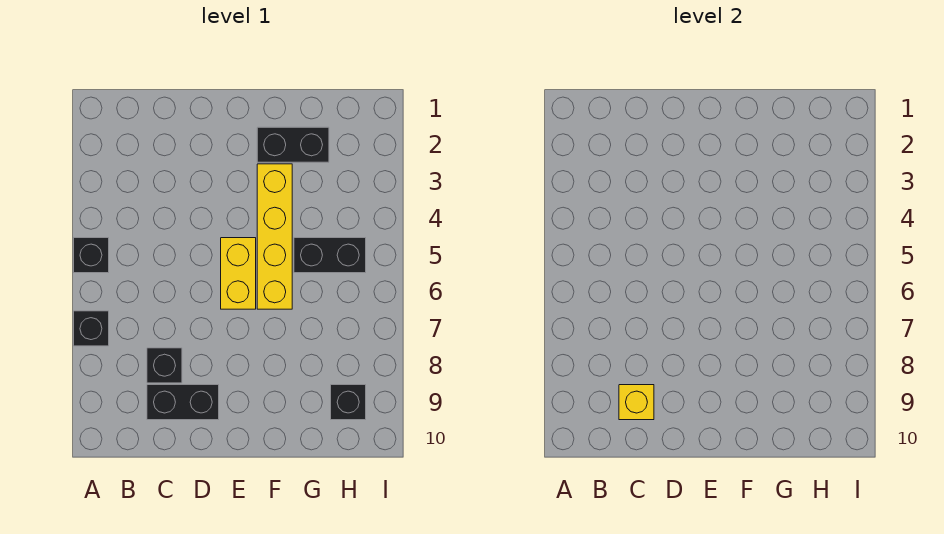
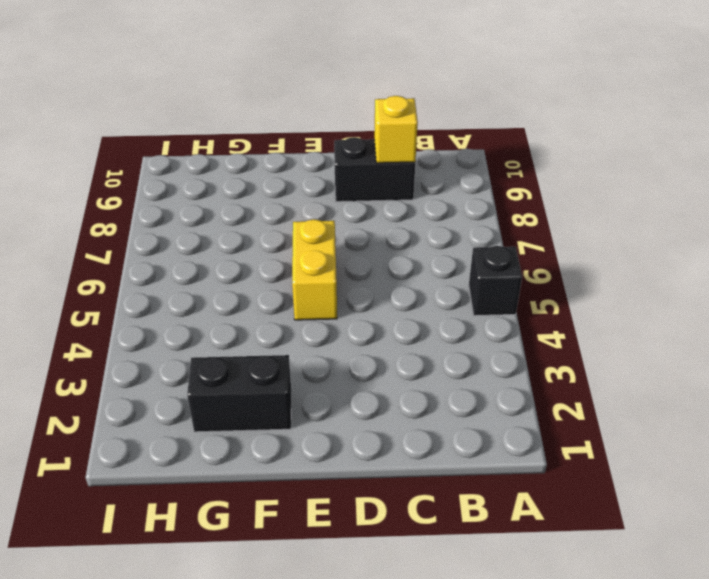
none -> black 1x1 brick [74,311,109,346]
none -> black 1x1 brick [147,348,182,383]

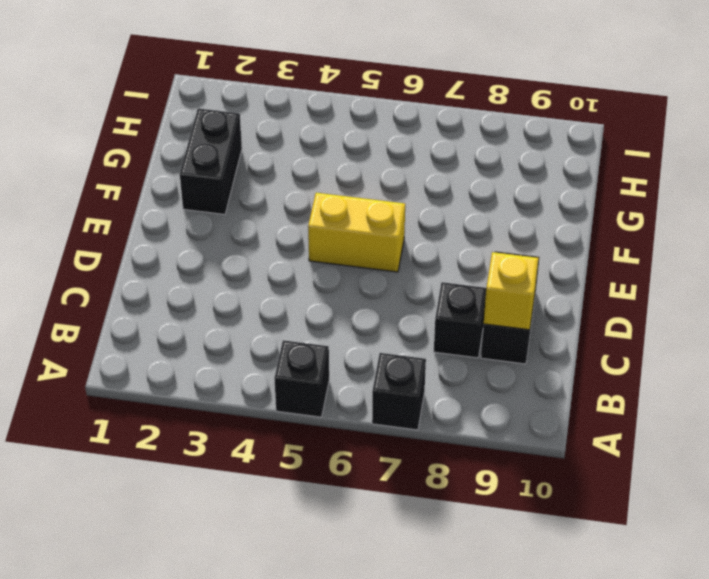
none -> yellow 1x4 brick [257,164,292,309]
none -> black 1x2 brick [294,238,366,273]

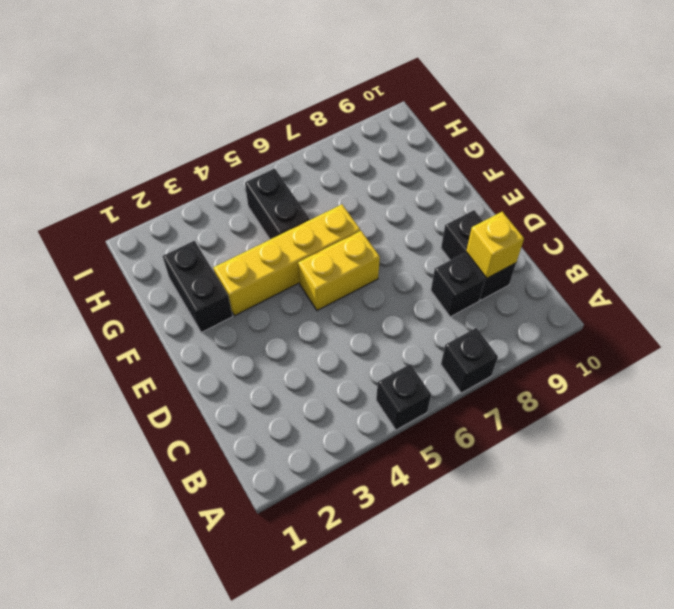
none -> black 1x1 brick [331,385,366,420]

